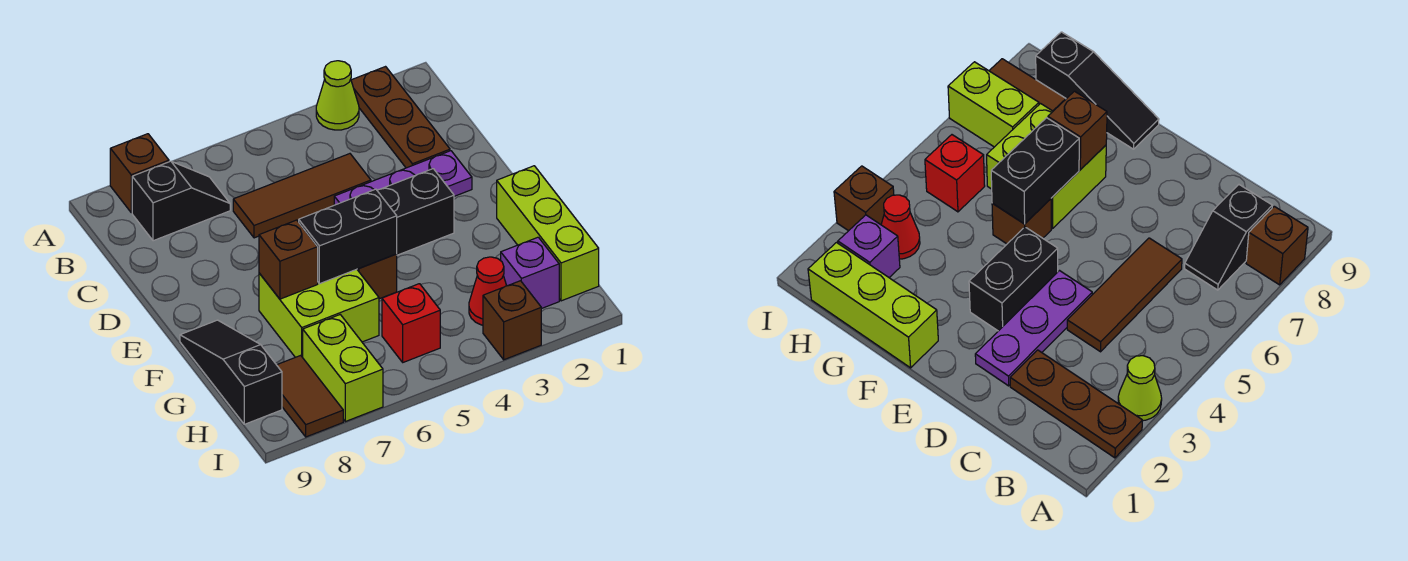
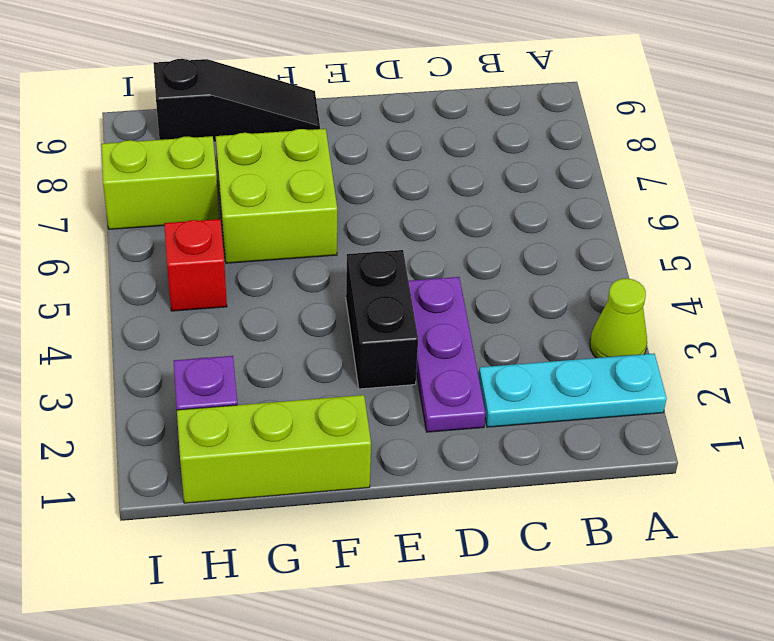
cyan 1x3 plate [479,354,667,427] -> brown 1x3 plate [351,67,450,168]
none -> brown 1x1 brick [110,134,169,213]
none -> black 1x2 slope [132,161,230,241]
none -> brown 1x3 tile [233,154,371,238]

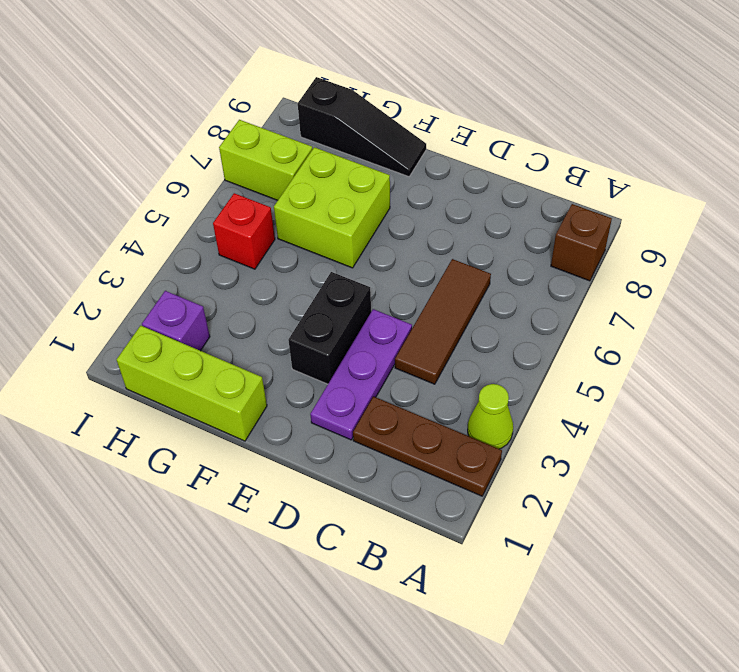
none -> black 1x2 slope [132,161,230,241]
none -> brown 1x1 brick [357,254,397,299]
none -> red 1x1 cone [469,257,507,325]

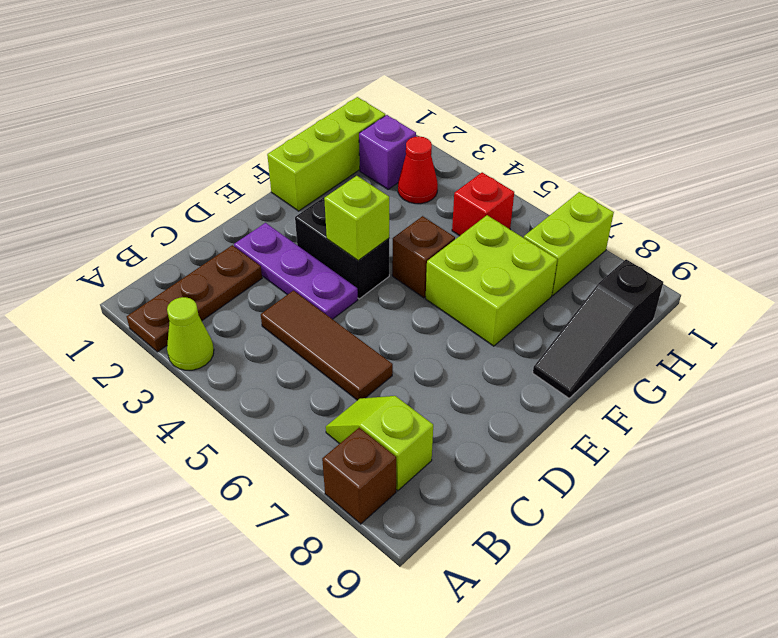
lime 1x2 slope [326,396,433,491] -> black 1x2 slope [132,161,230,241]
lime 1x1 brick [324,176,389,260] -> none
none -> brown 1x2 tile [277,355,343,437]
none -> brown 1x1 brick [483,281,541,360]
none -> black 1x2 brick [299,189,397,284]

